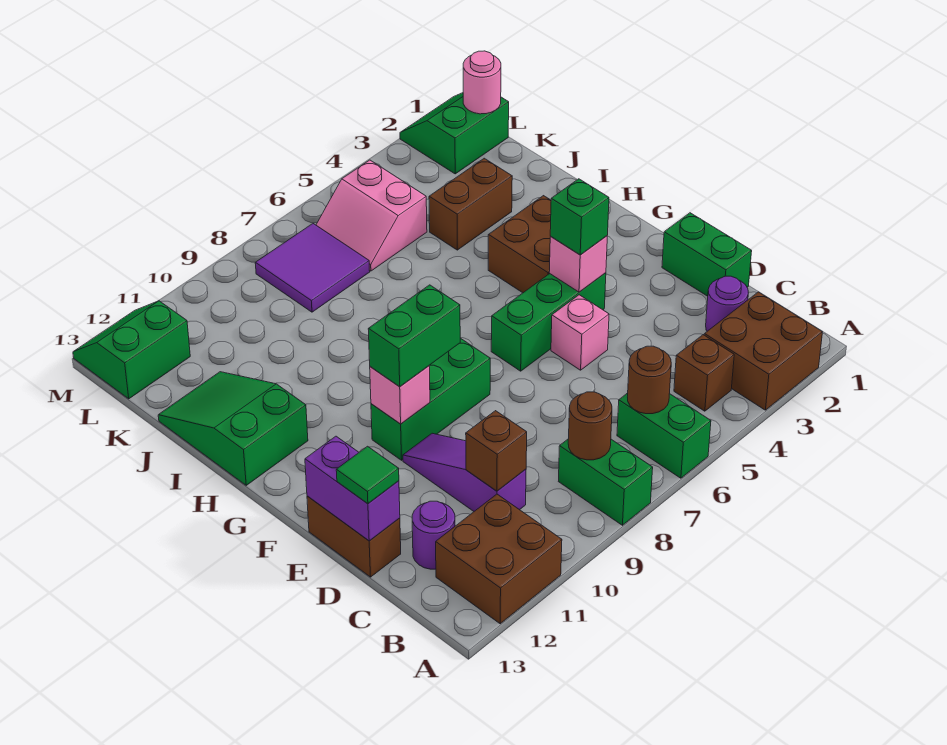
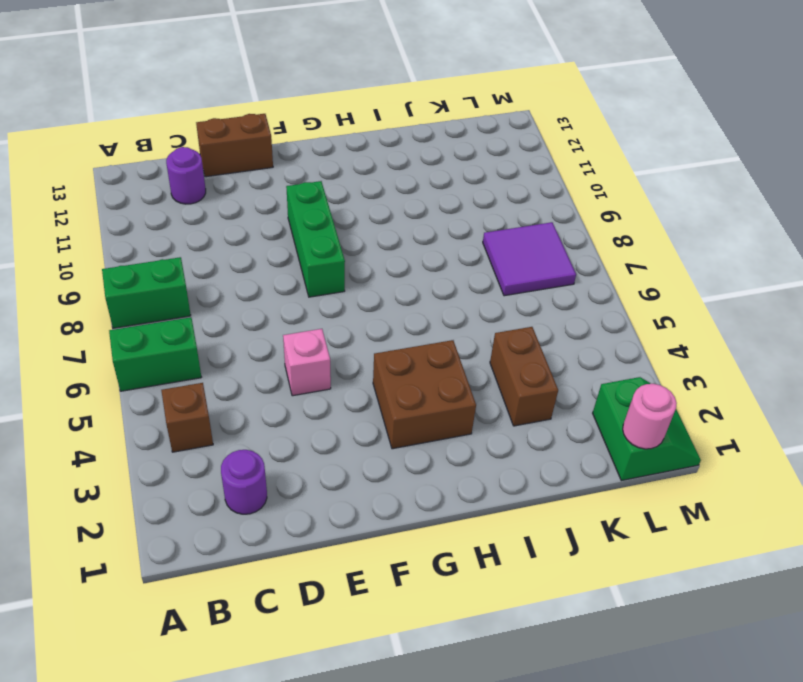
none -> brown 2x2 brick [704,292,822,410]
none -> brown 2x2 brick [436,494,562,624]
none -> purple 1x3 slope [403,433,526,511]
none -> green 1x2 brick [662,213,752,296]

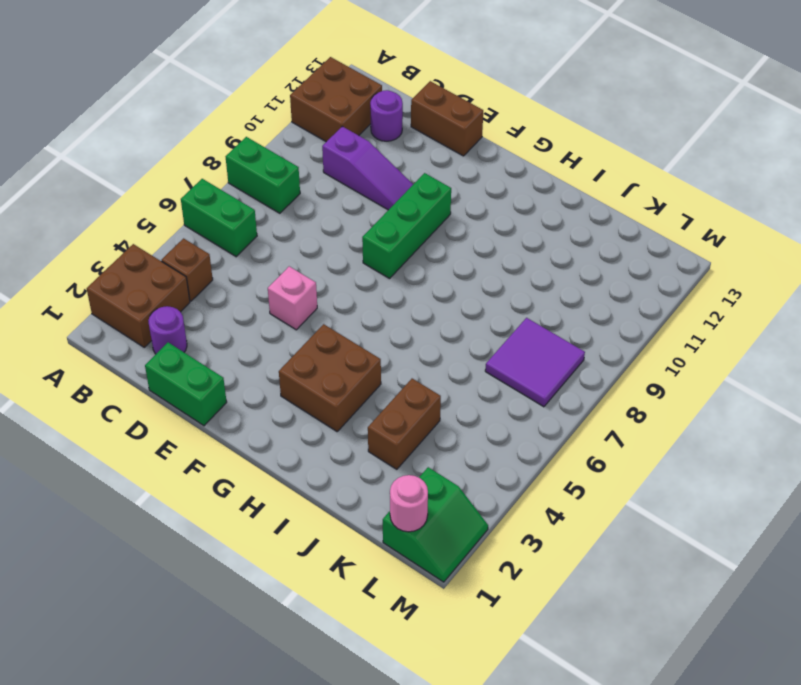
none -> green 1x3 brick [491,273,606,371]
none -> green 2x3 slope [158,372,308,485]
none -> pink 2x2 slope [316,160,427,271]
none -> green 2x2 slope [73,301,190,399]

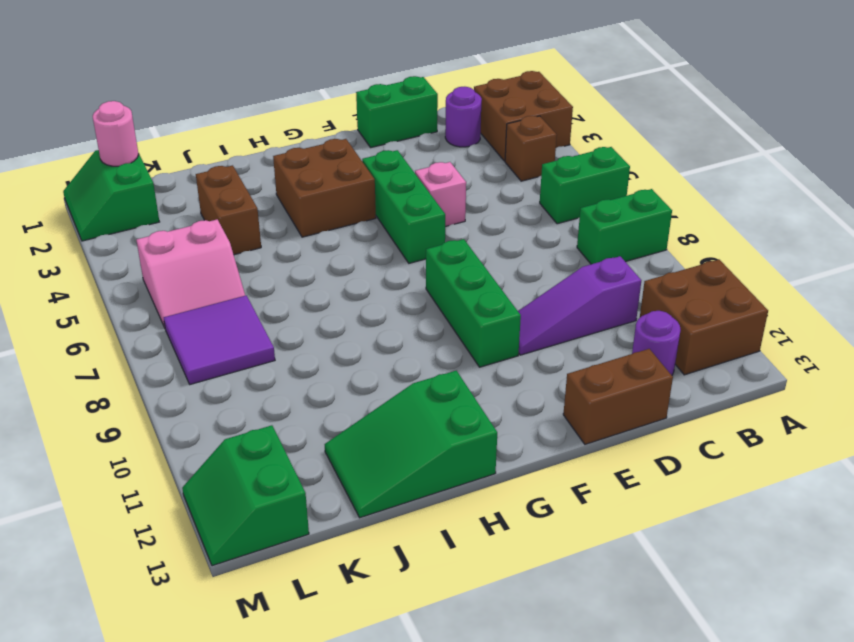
none -> brown 1x1 round brick [628,346,671,414]
none -> brown 1x1 round brick [568,392,612,460]
none -> brown 1x1 brick [466,411,527,491]
none -> purple 1x2 brick [305,436,400,541]

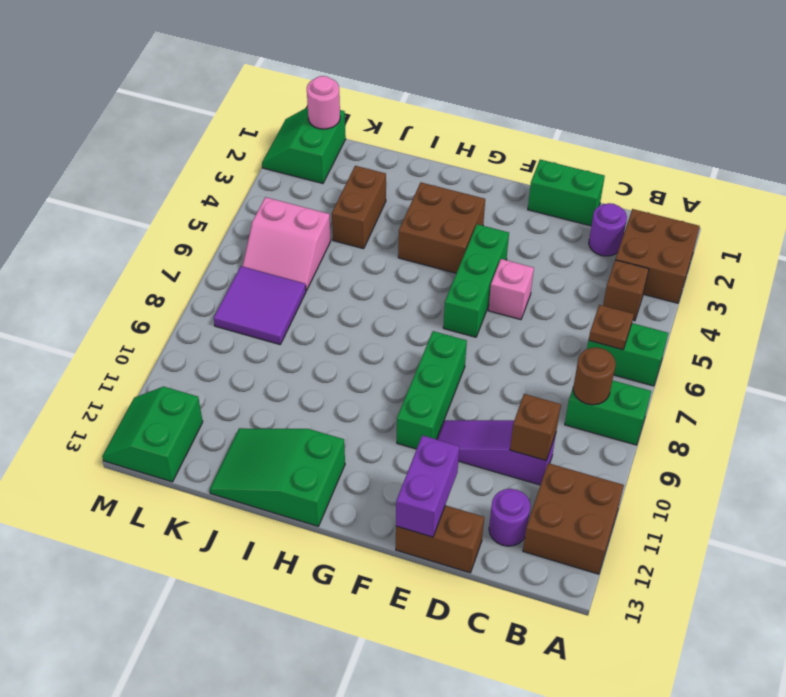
brown 1x1 plate [589,305,634,350] -> brown 1x1 round brick [628,346,671,414]
purple 1x2 brick [396,435,459,537] -> purple 1x2 brick turned to [305,436,400,541]
none -> pink 1x1 brick [549,236,607,292]
none -> pink 1x1 brick [370,366,430,424]
none -> green 1x1 tile [336,446,399,504]
none -> green 1x1 brick [550,179,609,255]

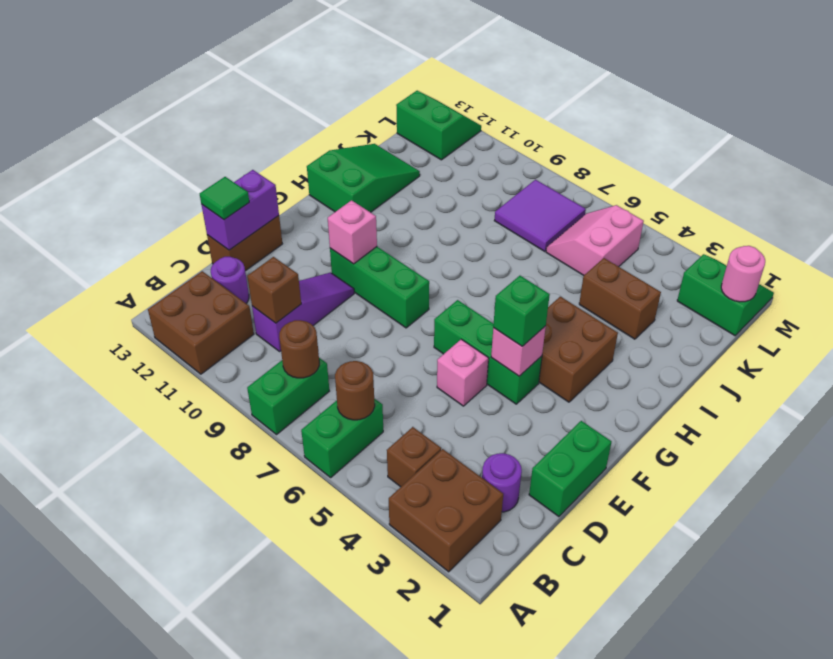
none -> green 1x2 brick [368,285,460,387]

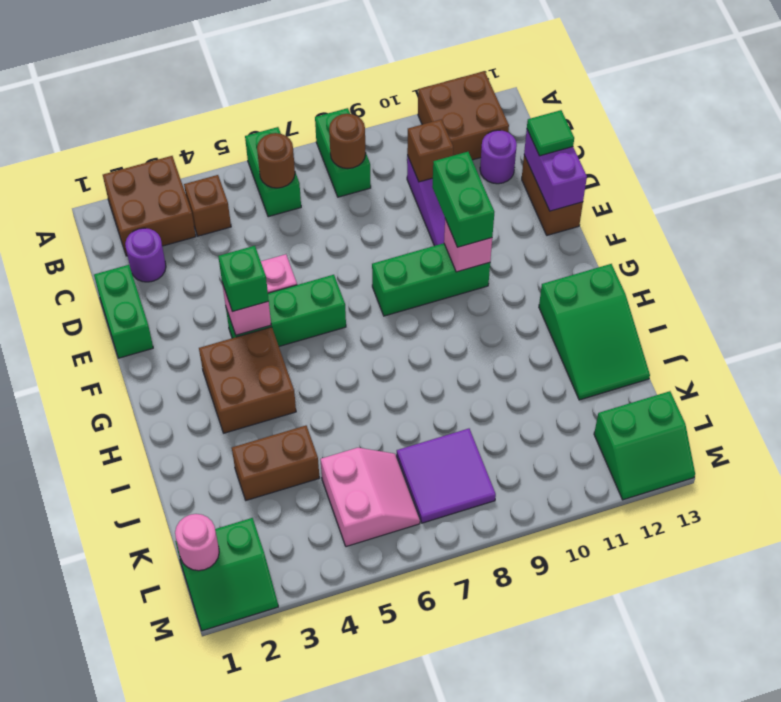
green 1x2 brick [432,152,494,247] -> green 1x2 brick turned to [368,285,460,387]

